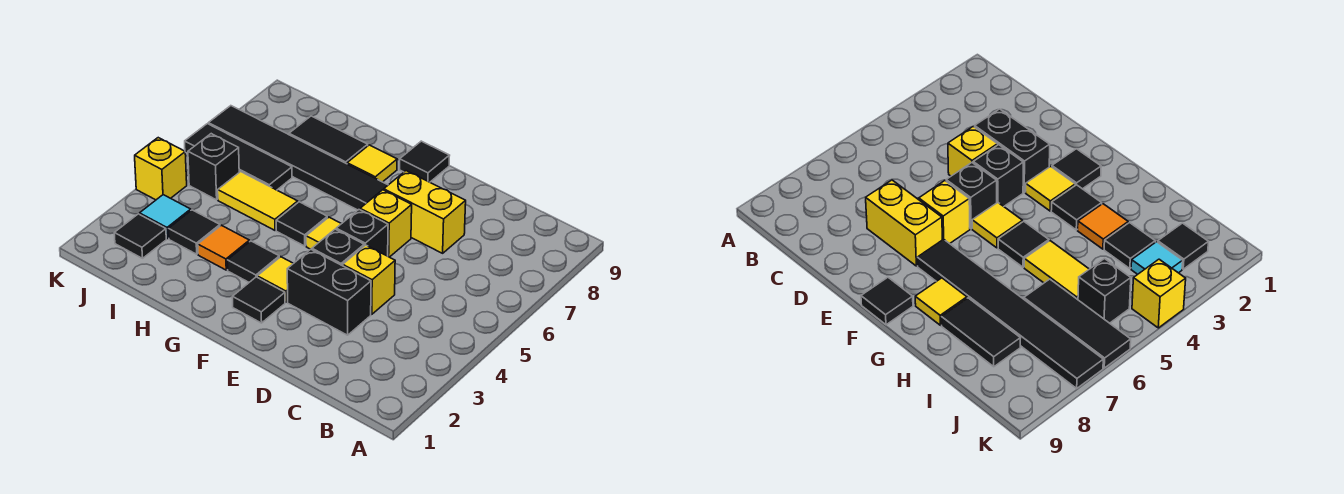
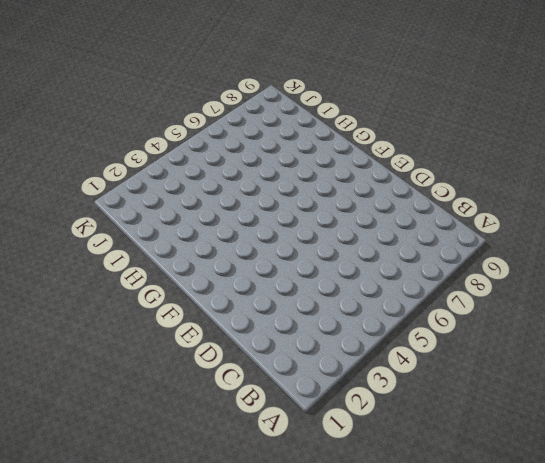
none -> black 1x2 brick [287,249,371,335]
none -> yellow 1x1 brick [343,245,395,314]
none -> yellow 1x2 brick [384,171,466,253]

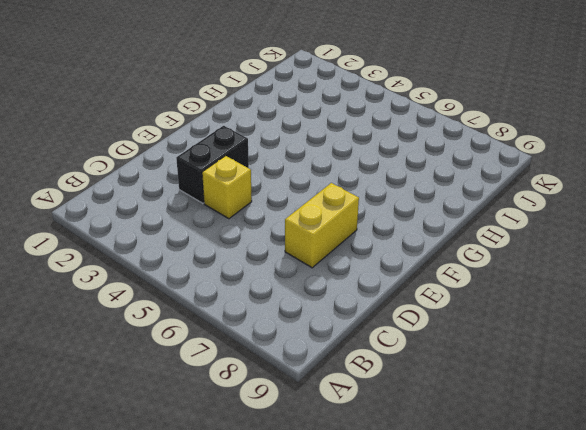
none -> black 1x1 brick [312,229,364,266]
none -> black 1x1 brick [336,210,388,256]
none -> yellow 1x1 brick [360,190,412,257]

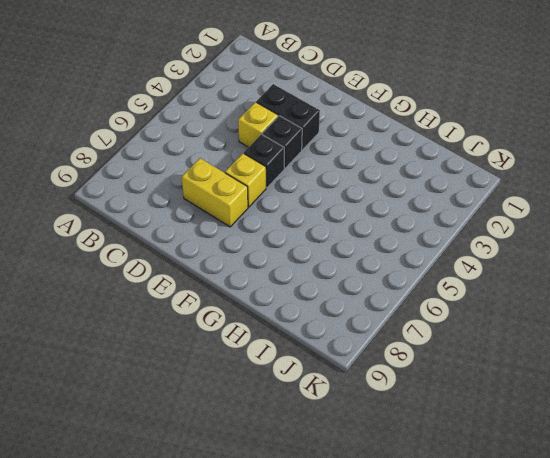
none -> black 1x1 tile [232,277,285,323]
none -> yellow 1x1 tile [257,257,293,302]
none -> yellow 1x1 tile [306,217,341,250]

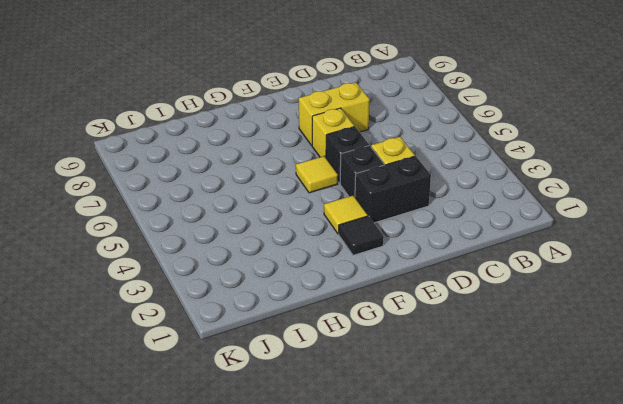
none -> black 1x6 tile [208,106,388,210]
none -> black 1x1 tile [400,141,450,182]
none -> black 1x1 tile [227,241,279,282]

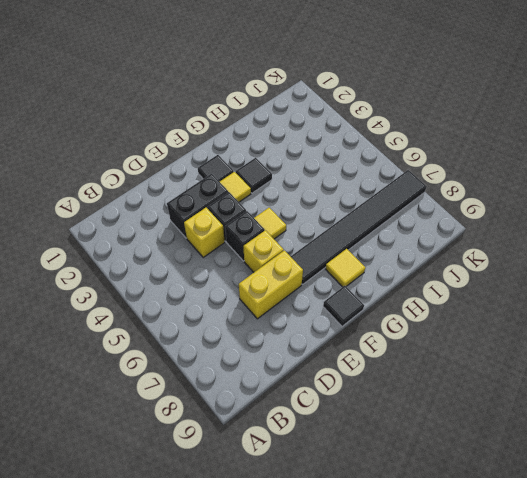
none -> black 1x1 tile [276,202,327,246]
none -> orange 1x1 tile [198,225,249,270]
none -> yellow 1x2 tile [218,172,298,230]

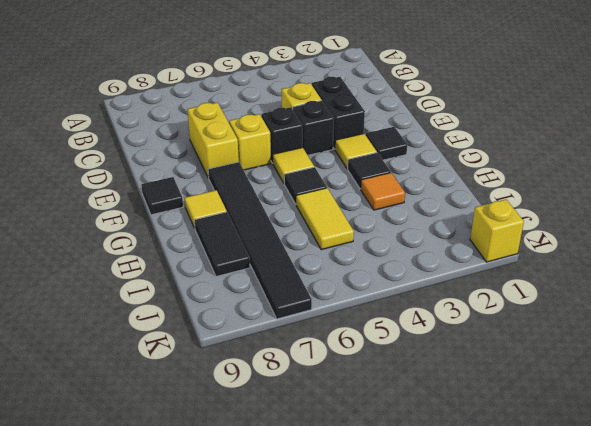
yellow 1x1 brick [470,199,524,262] -> yellow 1x1 brick moved to [135,138,187,200]
none -> black 1x1 tile [169,210,220,254]
none -> black 1x3 tile [185,124,292,190]
none -> black 1x1 tile [114,214,166,258]

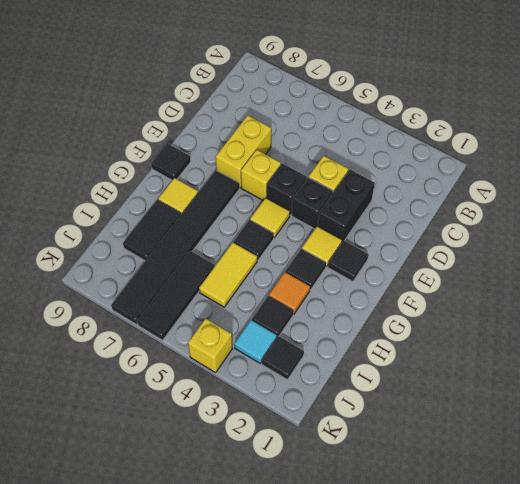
none -> black 1x1 brick [188,134,239,200]

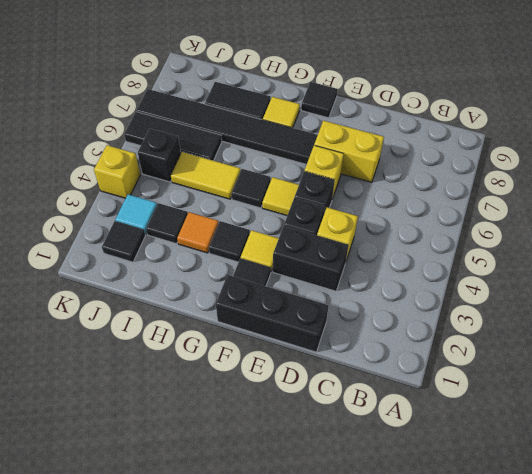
black 1x3 brick [216,275,329,352] -> none

